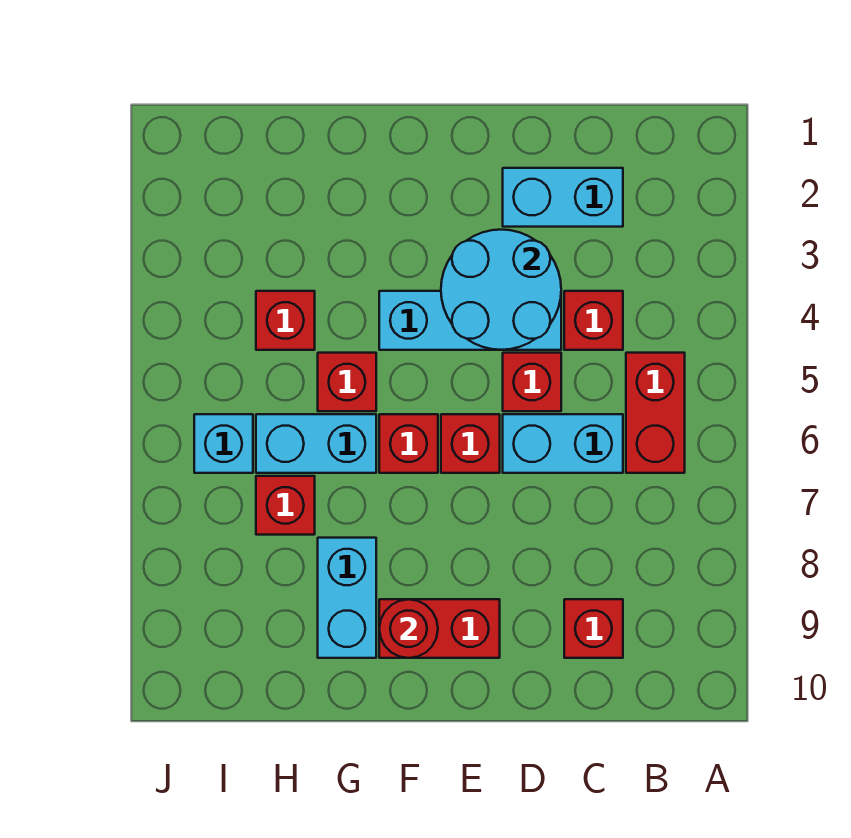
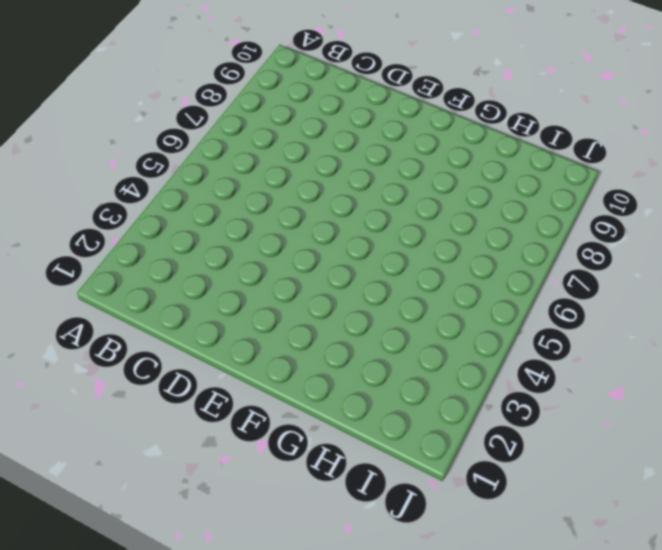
none -> red 1x2 brick [626,353,685,473]
none -> cyan 1x2 brick [503,168,623,227]
none -> red 1x1 brick [564,291,623,350]

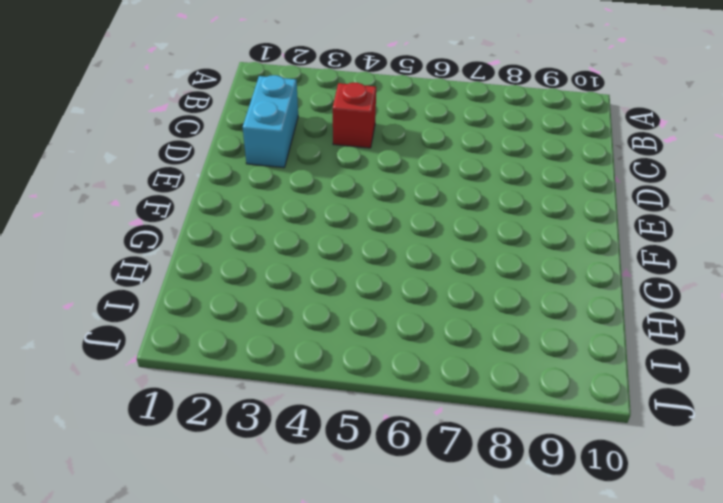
none -> red 1x2 brick [626,353,685,473]
none -> cyan 1x2 brick [503,414,623,473]
none -> red 1x1 brick [564,599,623,658]

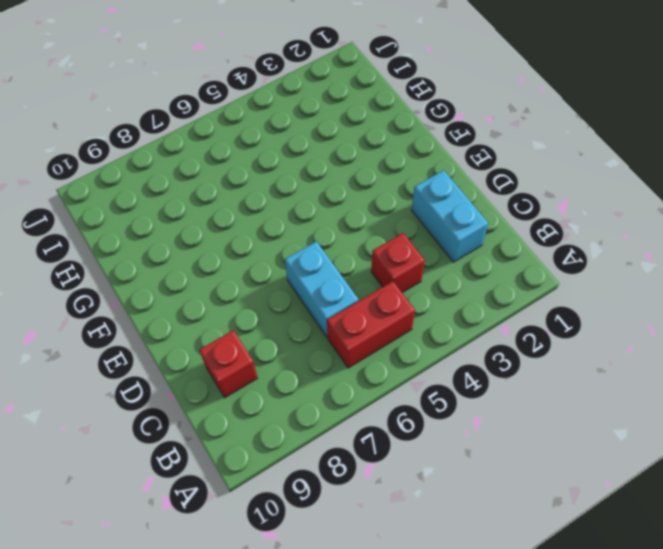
none -> cyan 1x3 brick [379,291,561,350]
none -> red 1x1 brick [503,353,561,411]
none -> red 1x1 brick [441,414,500,473]

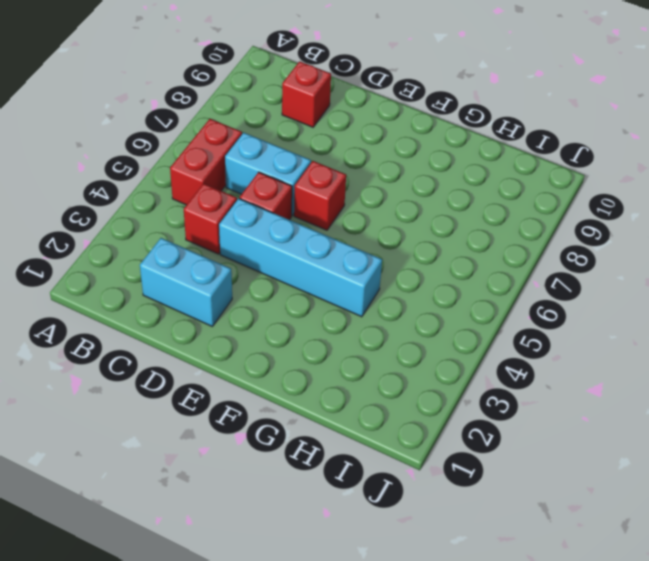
cyan 1x4 brick [219,199,382,317] -> cyan 1x3 brick [379,291,561,350]
none -> red 1x2 brick [379,599,500,658]
none -> red 1x1 brick [379,414,438,473]
none -> red 1x1 brick [318,353,376,411]

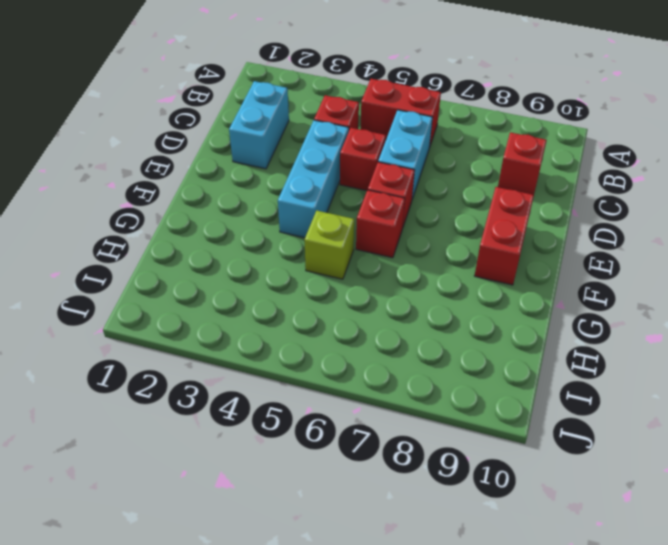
lime 1x1 brick [304,211,354,279] -> red 1x1 brick [318,353,376,411]
none -> cyan 1x2 brick [256,414,376,473]
none -> cyan 1x2 brick [318,538,376,658]
none -> red 1x1 brick [256,291,315,350]

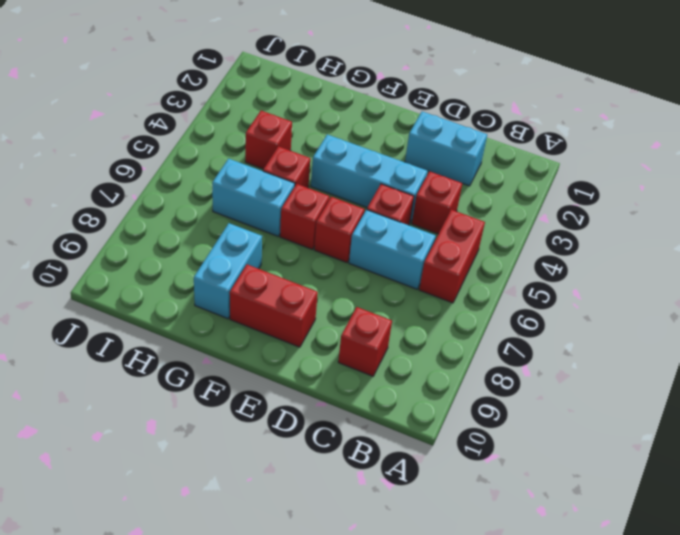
none -> red 1x1 brick [256,476,315,535]
none -> cyan 1x1 brick [194,414,253,473]
none -> cyan 2x2 round brick [441,230,561,350]

